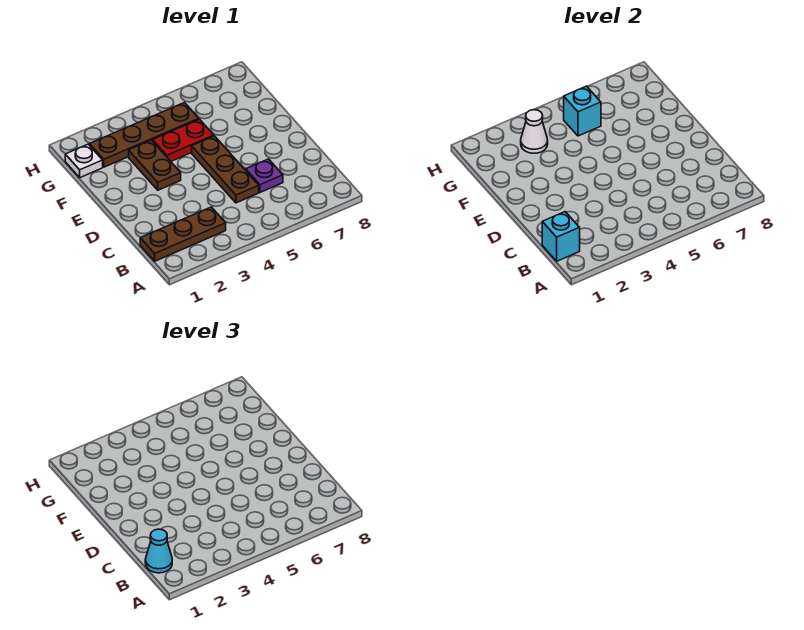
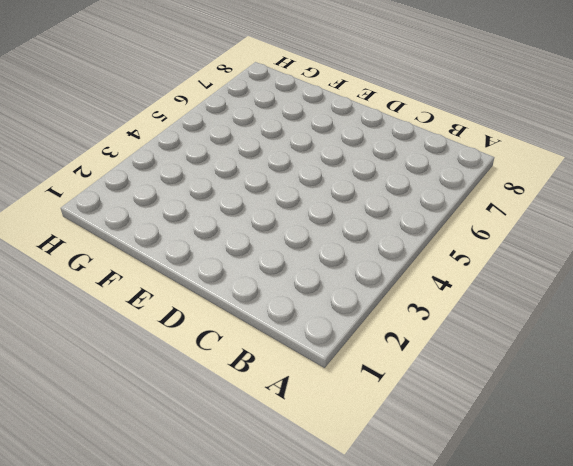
none -> brown 1x3 plate [140,207,226,261]
none -> brown 1x3 plate [192,136,259,203]

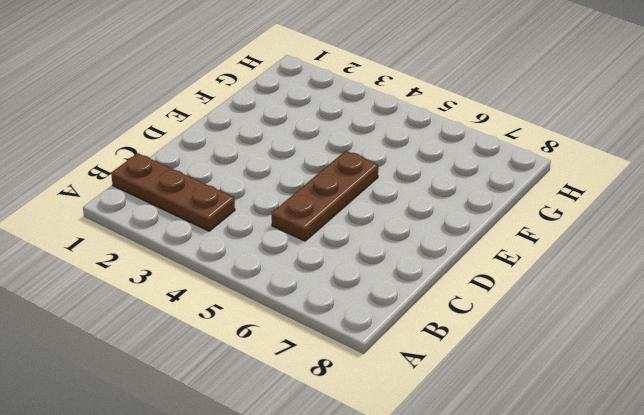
none -> purple 1x1 plate [246,159,283,192]
none -> brown 1x2 plate [129,140,181,190]

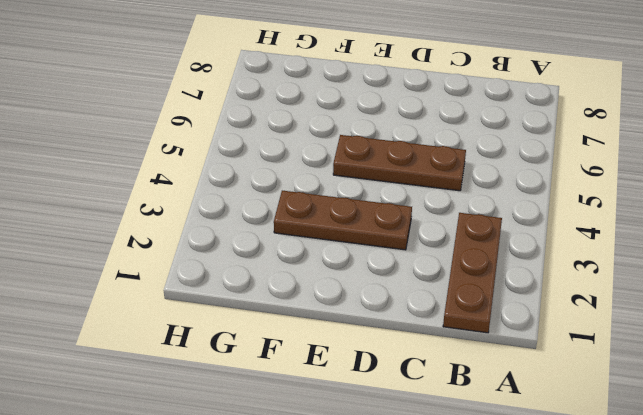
brown 1x3 plate [274,191,412,250] -> brown 1x2 plate [129,140,181,190]
none -> purple 1x1 plate [246,159,283,192]
none -> red 1x2 plate [153,119,214,161]

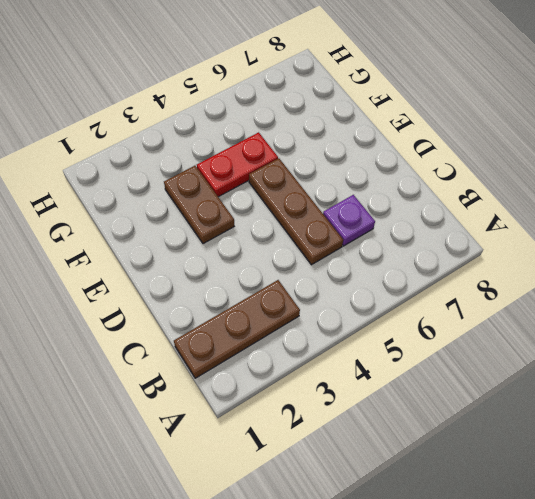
none -> white 1x1 plate [65,144,103,178]
none -> brown 1x4 plate [89,103,199,167]

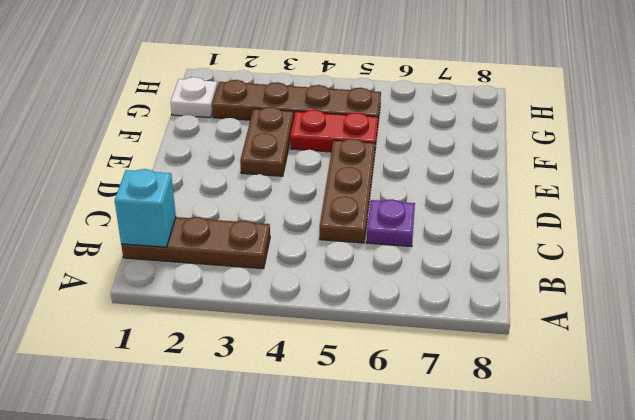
none -> white 1x1 cone [521,110,548,153]
none -> cyan 1x1 brick [564,86,601,136]

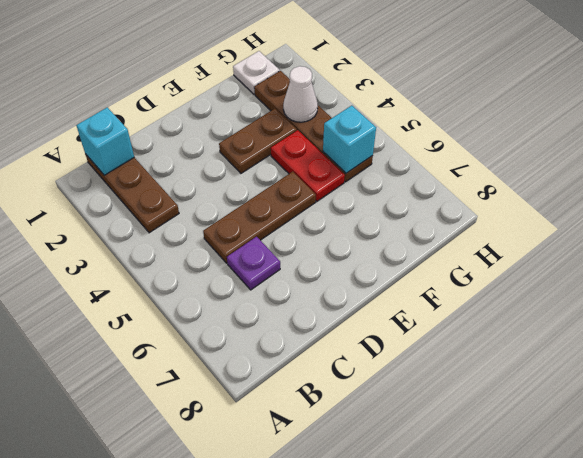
none -> cyan 1x1 cone [145,529,172,573]

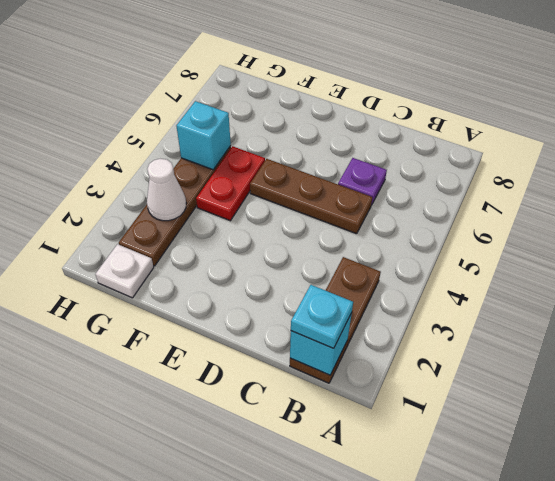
cyan 1x1 plate [291,285,353,348] -> cyan 1x1 cone [145,529,172,573]
none -> brown 1x2 plate [129,140,181,190]

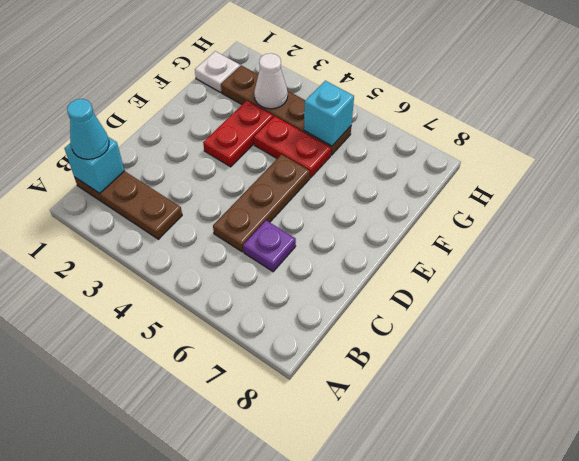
red 1x2 plate [203,101,273,167] -> brown 1x2 plate [129,140,181,190]

